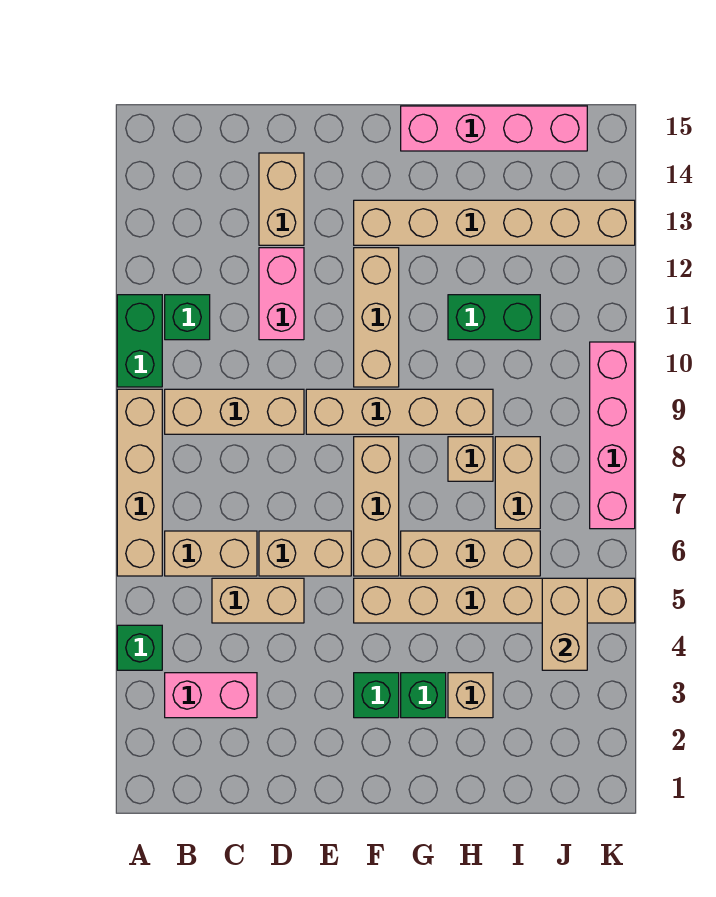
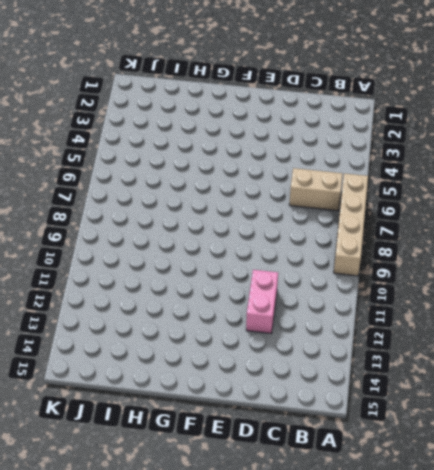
none -> green 1x1 brick [117,625,162,670]
none -> green 1x2 brick [117,295,162,387]
none -> pink 1x2 brick [165,673,257,718]

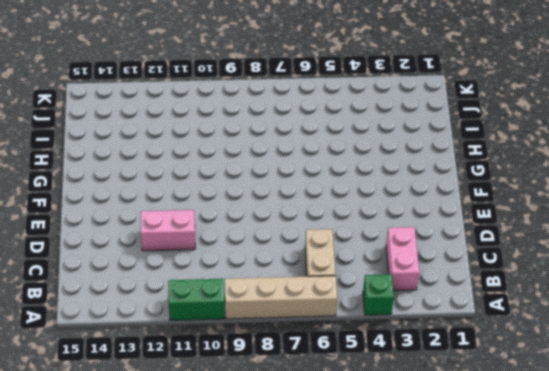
none -> tan 1x3 brick [165,389,304,434]
none -> green 1x1 brick [165,295,210,340]
none -> tan 1x2 brick [212,578,304,623]

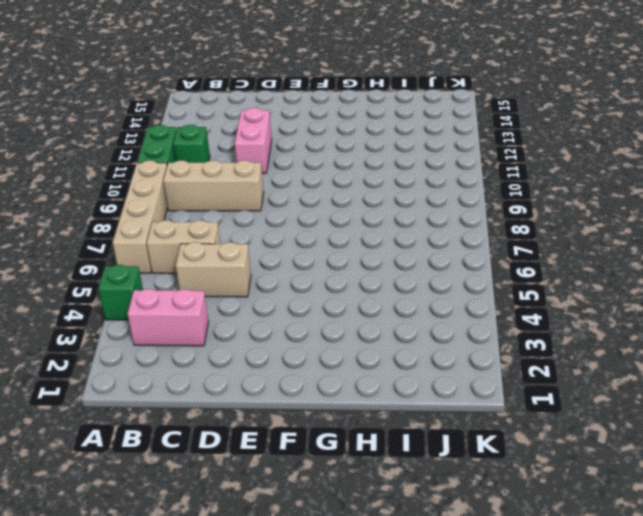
none -> tan 1x2 brick [259,531,351,576]
none -> tan 1x2 brick [259,153,304,245]
none -> tan 1x4 brick [306,389,493,434]

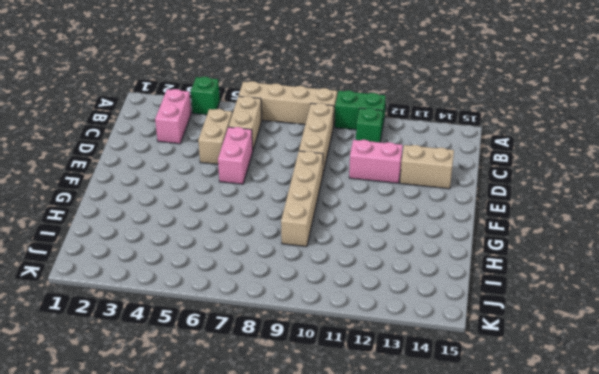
pink 1x2 brick [218,127,253,184] -> tan 1x2 brick [259,531,351,576]
none -> green 1x1 brick [354,673,399,718]
none -> tan 1x6 brick [354,578,635,623]
none -> tan 1x3 brick [354,437,399,576]

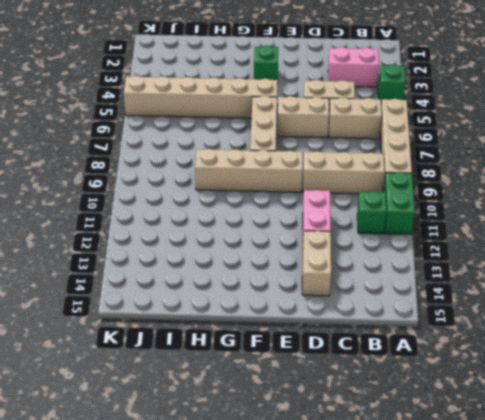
none -> tan 1x3 brick [354,248,399,387]
none -> tan 1x6 brick [354,200,635,245]
none -> green 1x1 brick [401,673,446,718]

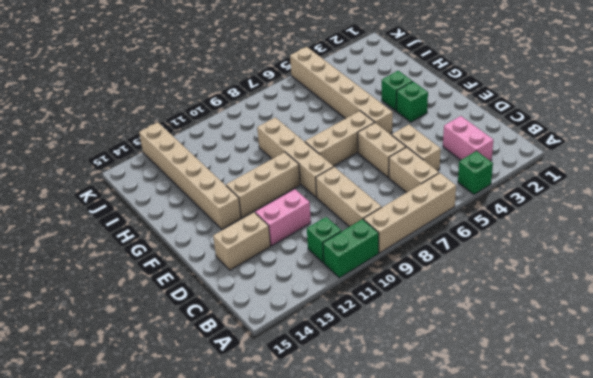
none -> tan 1x3 brick [401,531,540,576]
none -> pink 1x4 brick [401,106,587,151]
none -> tan 1x1 brick [448,673,493,718]

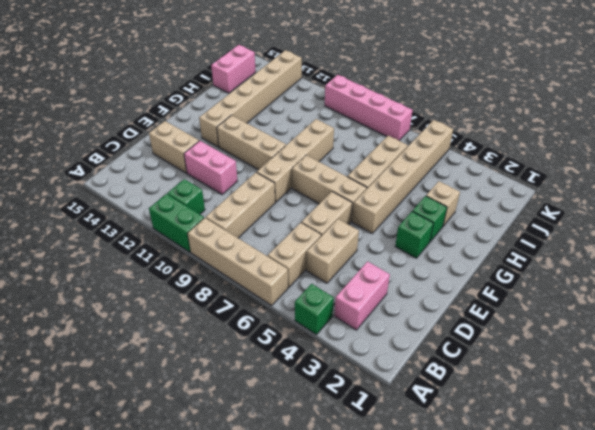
pink 1x2 brick [211,45,256,93] -> pink 1x4 brick [401,106,587,151]
none -> tan 1x1 brick [448,437,493,481]
none -> green 1x2 brick [448,295,540,340]
none -> tan 1x2 brick [495,437,540,529]

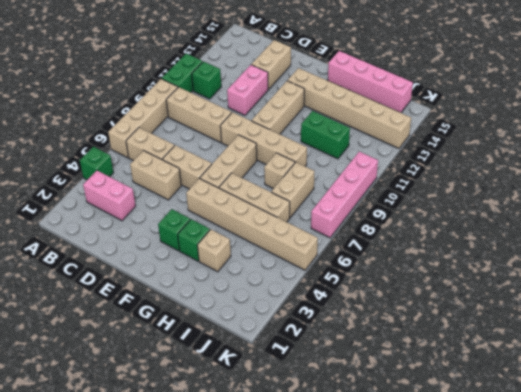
none -> tan 1x2 brick [542,578,587,670]

